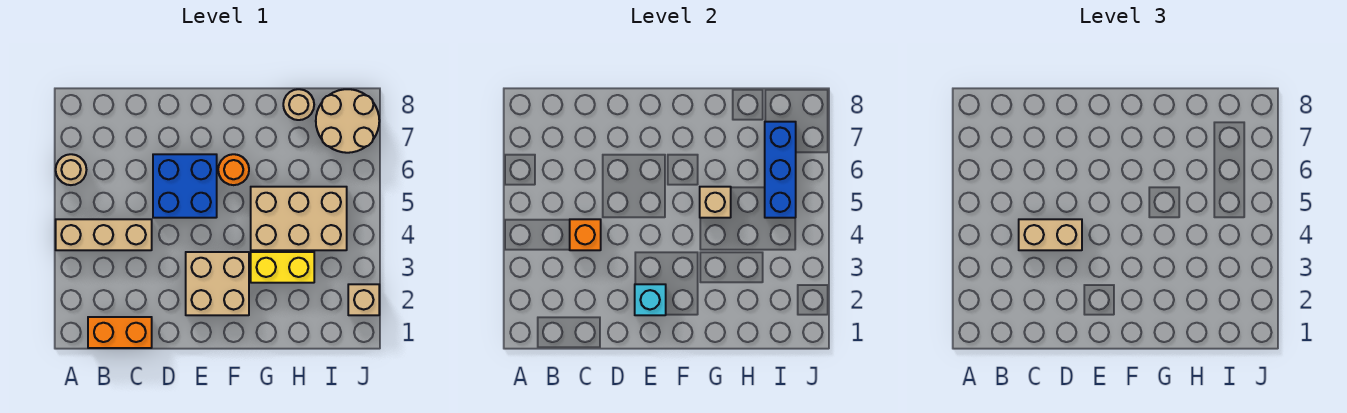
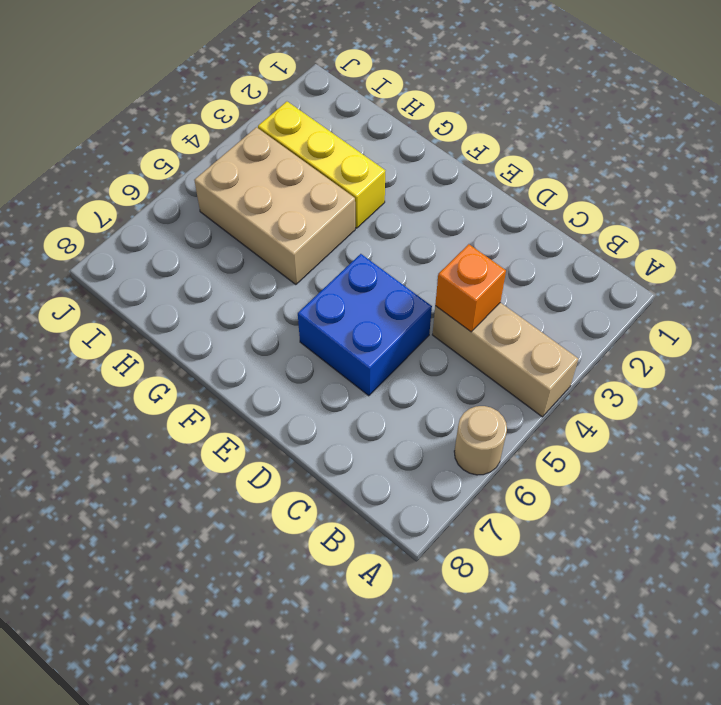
yellow 1x3 brick [258,102,385,228] -> yellow 1x2 brick [251,252,314,283]
none -> orange 1x2 brick [88,317,152,348]
none -> tan 2x2 brick [186,252,249,315]
none -> orange 1x1 round brick [218,154,249,185]

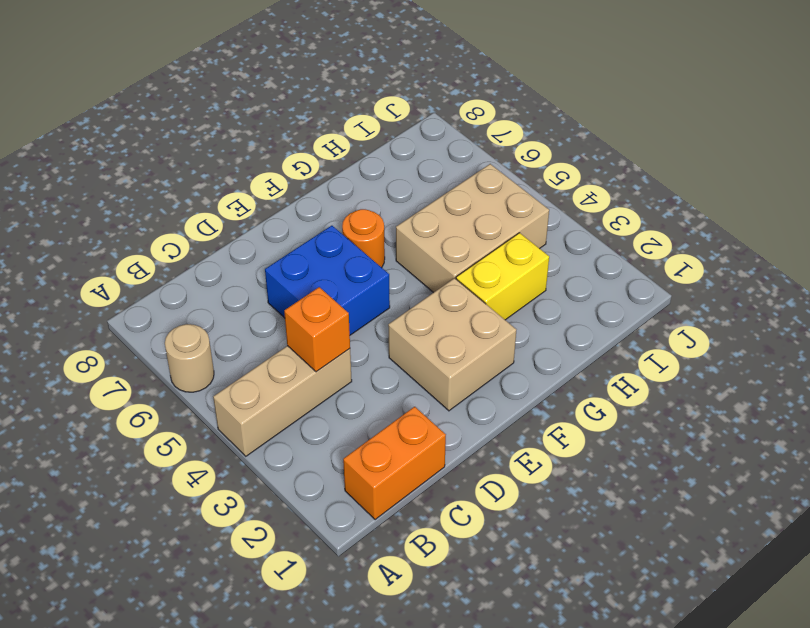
none -> tan 1x1 round brick [283,89,314,120]
none -> tan 2x2 round brick [316,89,379,153]
none -> tan 1x1 brick [348,284,379,315]

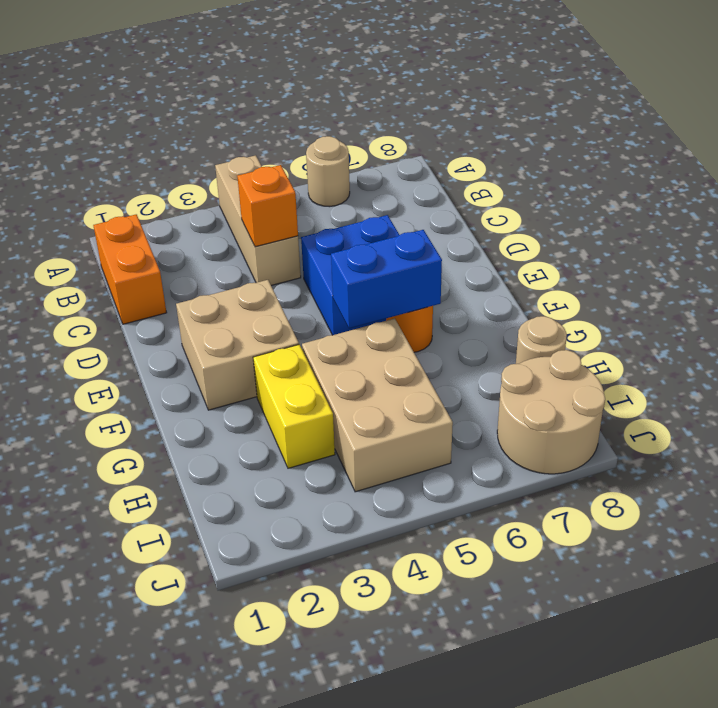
blue 1x2 brick [331,230,442,328] -> none
none -> tan 1x1 brick [348,284,379,315]
none -> cyan 1x1 brick [635,284,666,315]
none -> tan 1x1 brick [700,187,731,218]

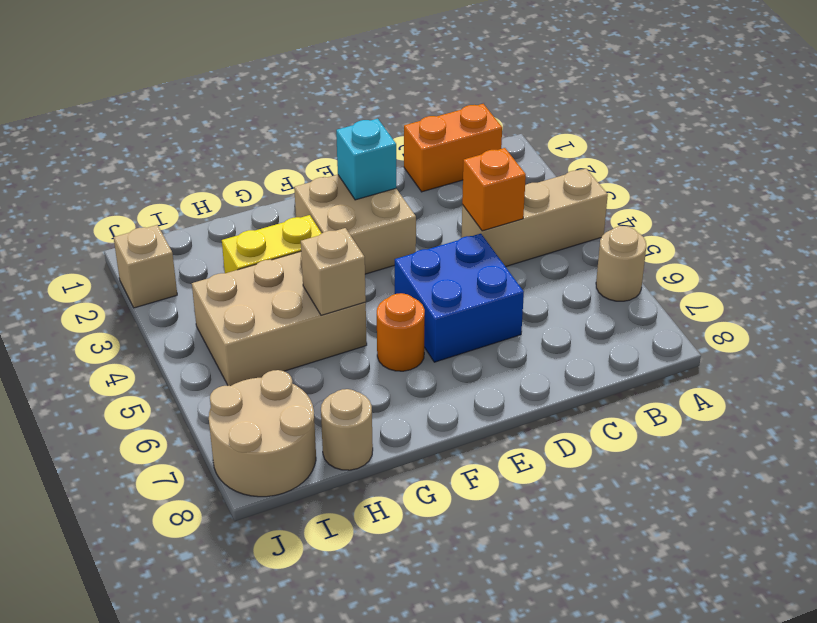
none -> blue 1x3 brick [765,122,796,218]
none -> tan 1x2 brick [1019,219,1082,250]

